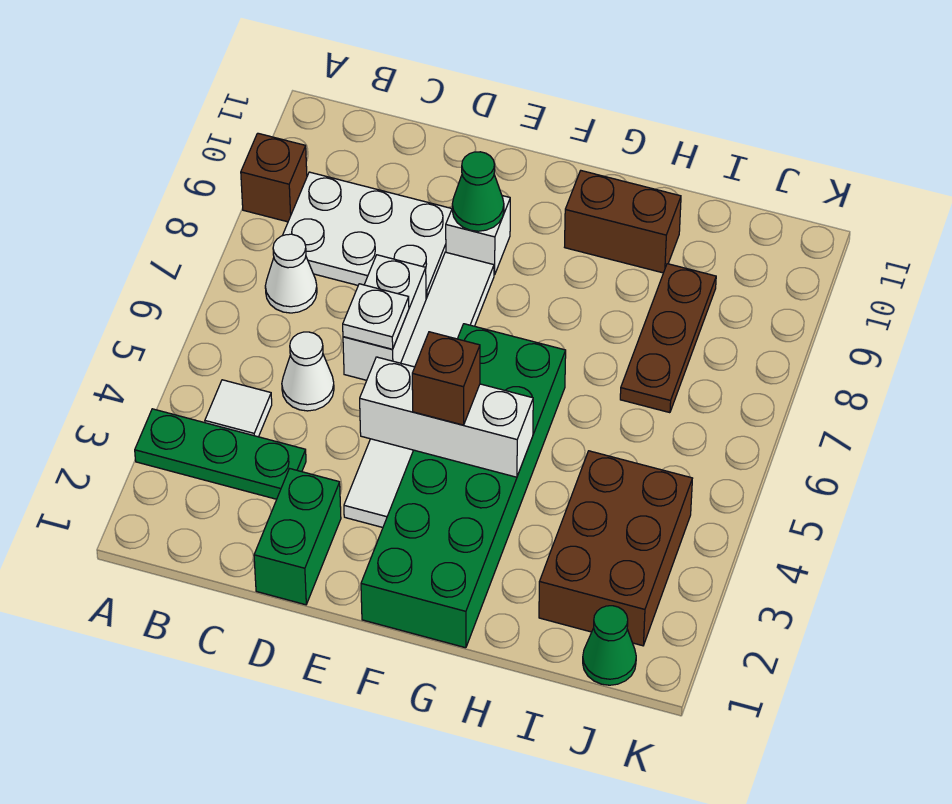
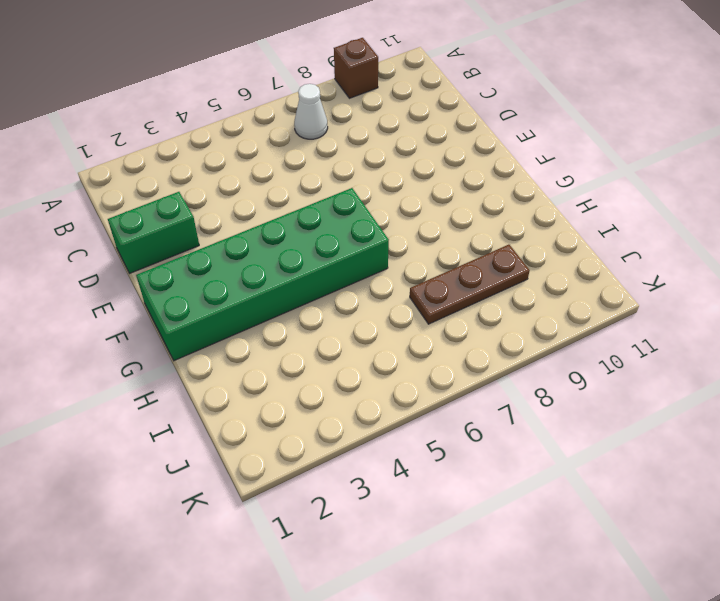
none -> green 1x3 plate [135,409,306,499]
none -> white 1x1 tile [205,380,272,437]
none -> white 2x3 plate [283,172,452,299]

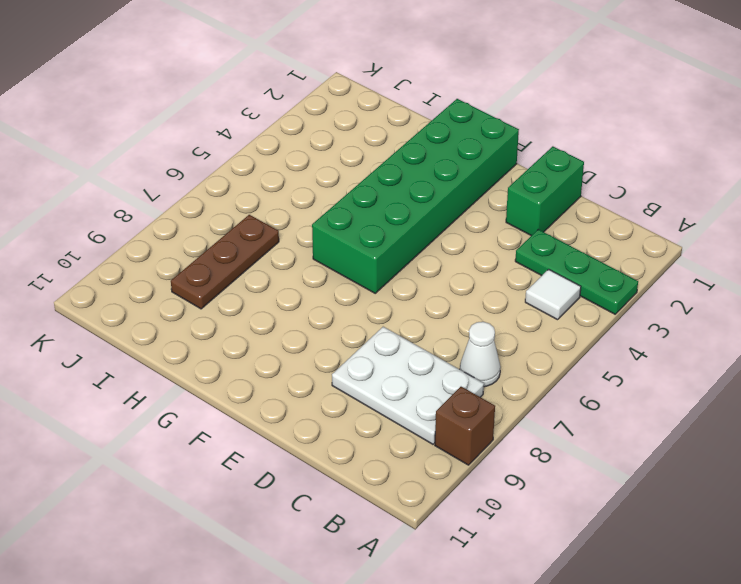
none -> white 1x1 cone [282,332,334,411]
none -> white 1x2 brick [343,255,426,380]
none -> white 1x6 tile [344,252,494,527]

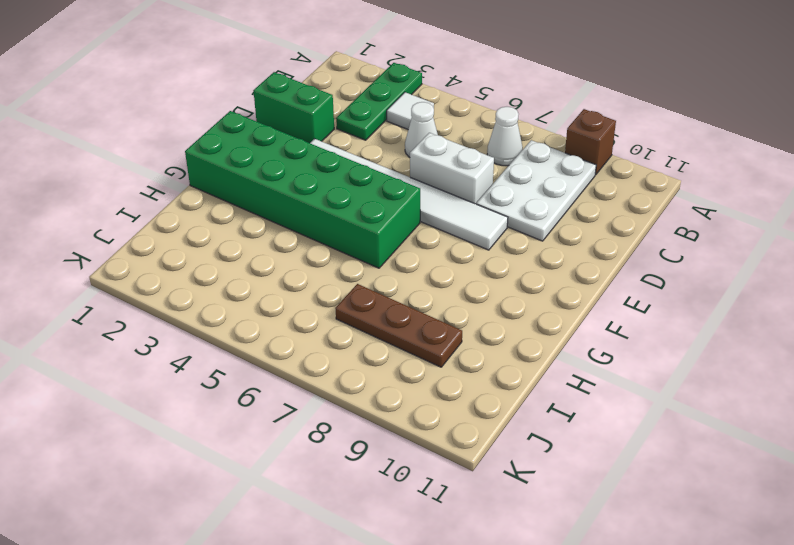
none -> white 1x1 brick [446,196,510,275]
none -> brown 1x2 brick [565,171,681,273]
none -> brown 2x3 brick [539,451,692,646]

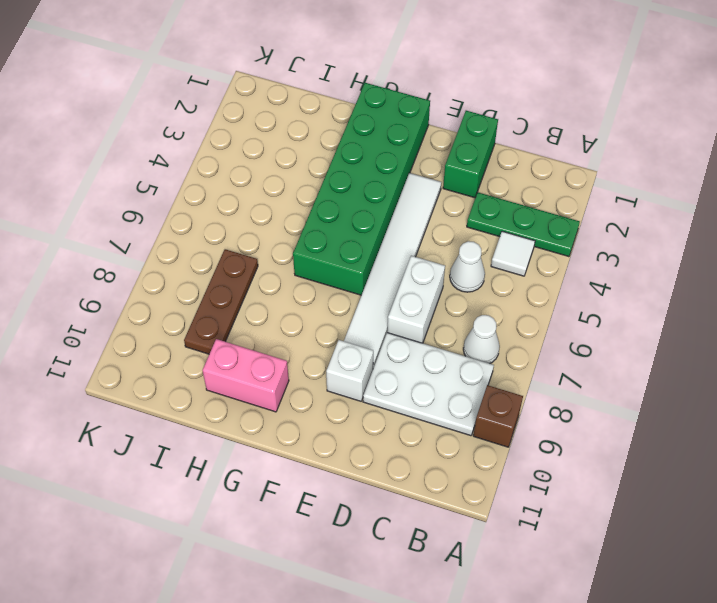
pink 1x2 brick [203,339,289,412] -> brown 1x2 brick [565,171,681,273]
none -> brown 2x3 brick [539,451,692,646]
none -> green 1x1 cone [583,606,636,685]
none -> white 1x1 plate [343,284,409,349]

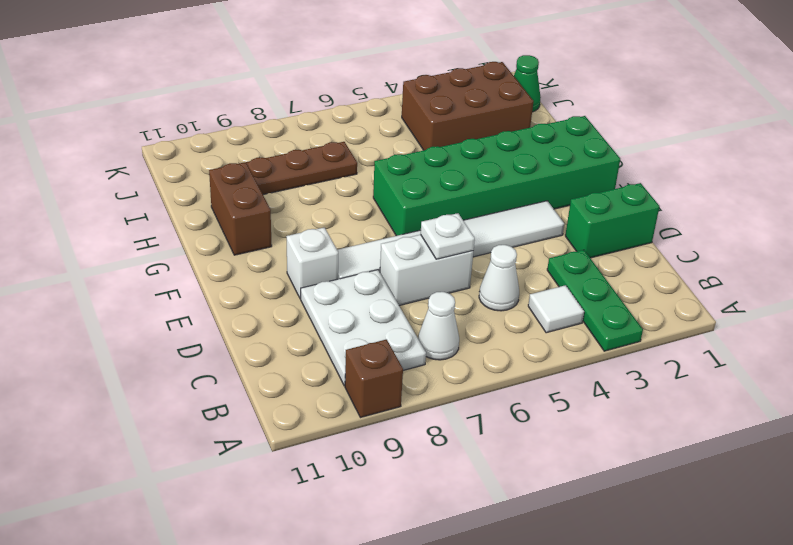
none -> white 1x3 brick [360,357,533,477]
none -> green 1x1 cone [452,152,504,231]
none -> brown 1x1 brick [412,332,480,425]

